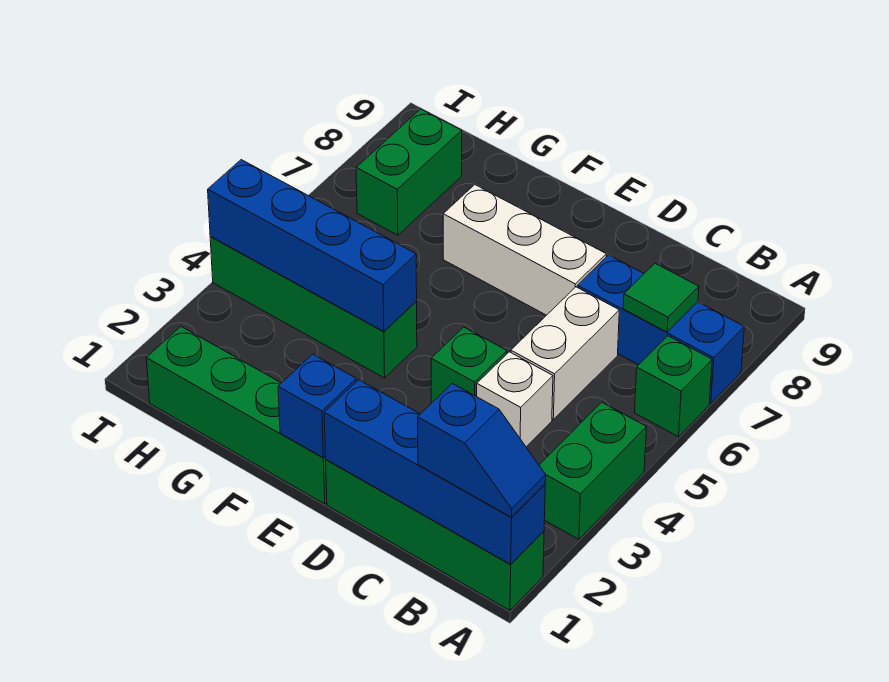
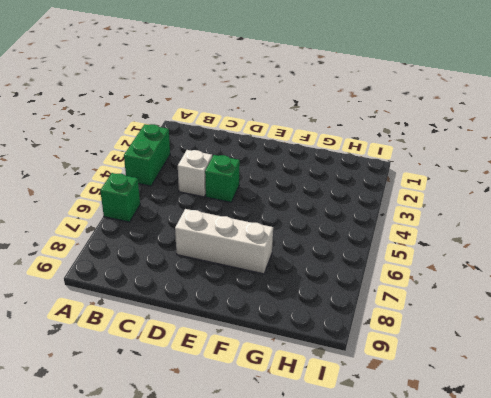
none -> green 1x4 brick [326,460,544,610]
none -> blue 1x3 brick [577,255,744,403]
none -> white 1x2 brick [511,287,619,419]

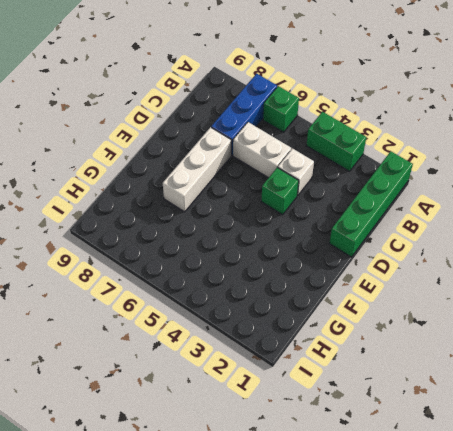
none -> green 1x4 brick [146,327,327,504]
none -> green 1x4 brick [210,237,417,378]
none -> green 1x2 brick [356,109,462,235]

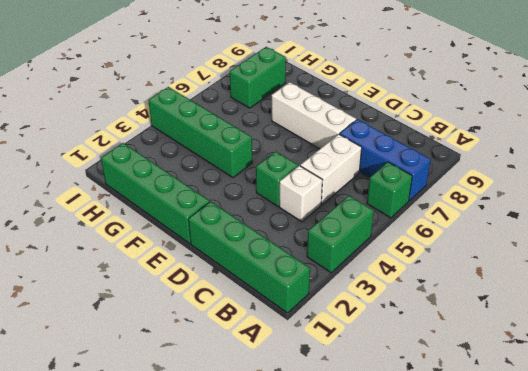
none -> blue 1x4 brick [324,380,545,564]
none -> green 1x1 tile [623,263,699,332]
none -> blue 1x1 brick [278,354,356,458]

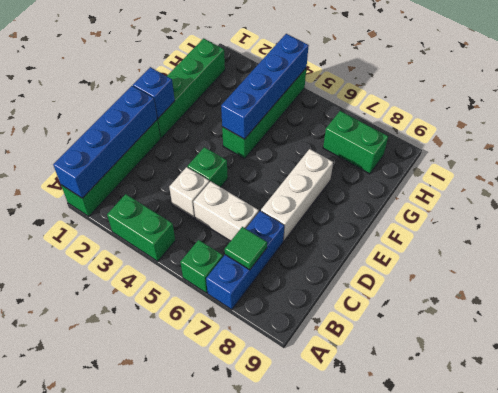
none -> blue 1x2 slope [418,383,546,517]

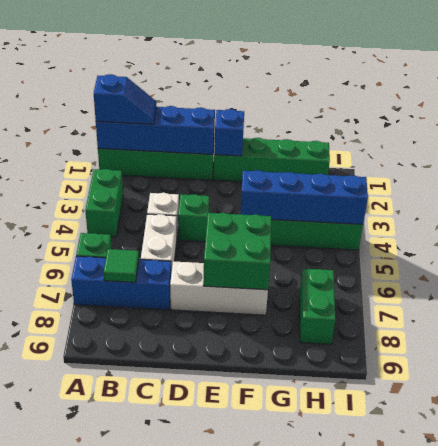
blue 1x2 slope [94,74,156,124] -> blue 1x2 slope turned to [418,383,546,517]
green 2x2 brick [203,213,272,290] -> none

